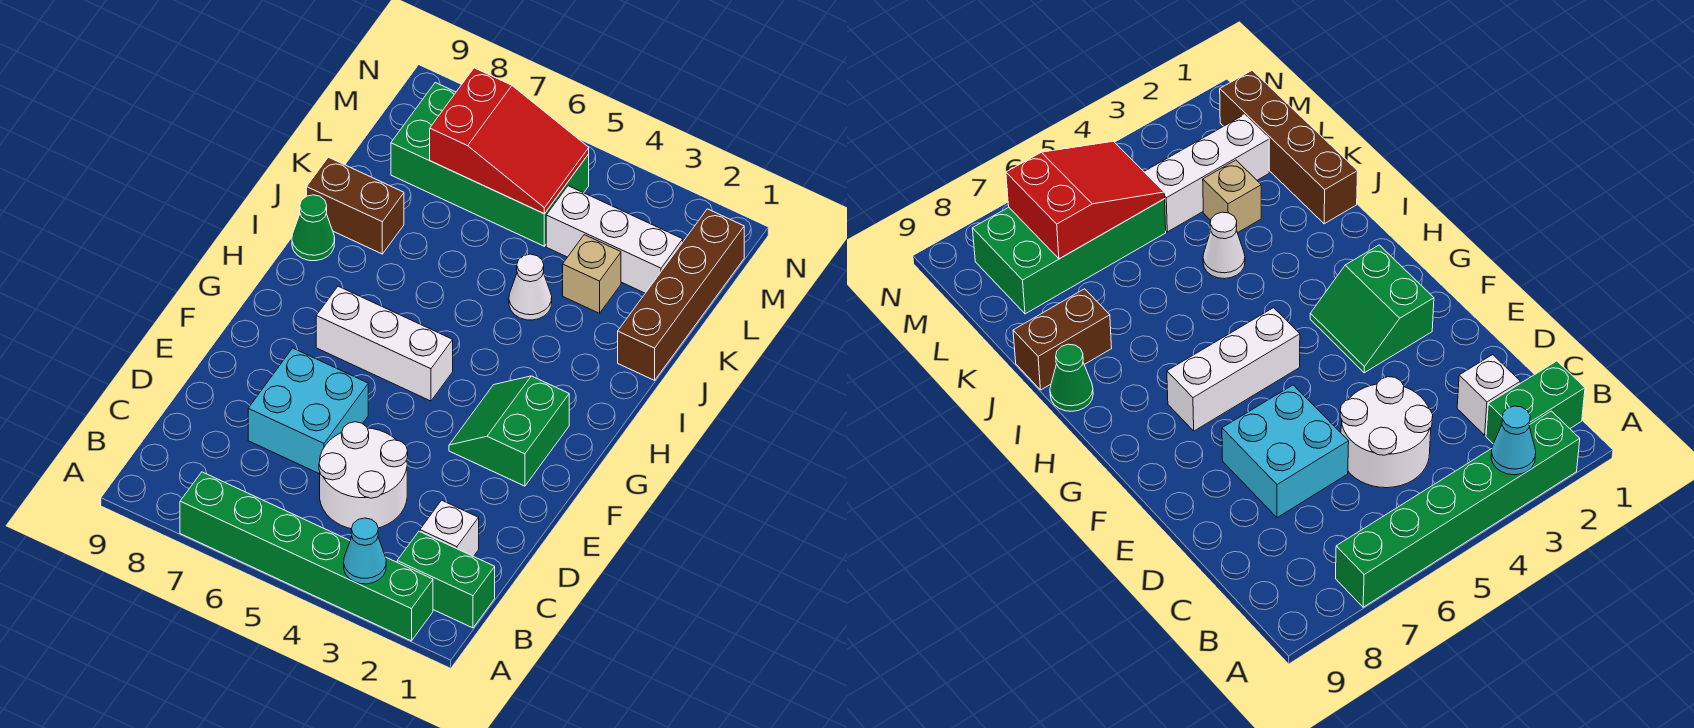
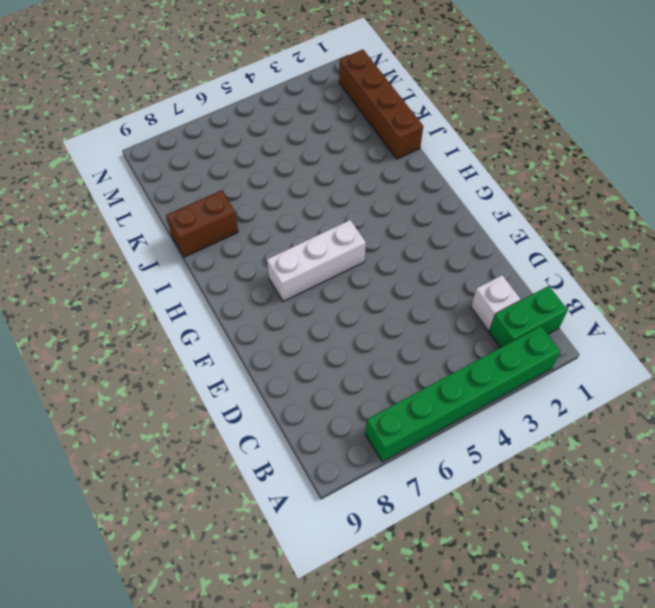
none -> white 2x2 round brick [319,422,408,529]
none -> cyan 2x2 brick [248,348,368,474]
none -> green 2x2 slope [449,376,569,486]

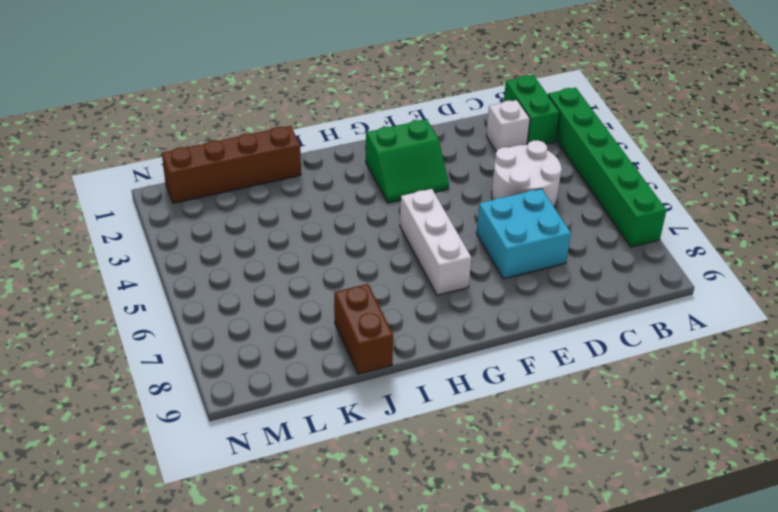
none -> green 1x1 cone [292,195,335,261]
none -> white 1x1 cone [509,254,552,320]
none -> tan 1x1 brick [563,235,621,313]

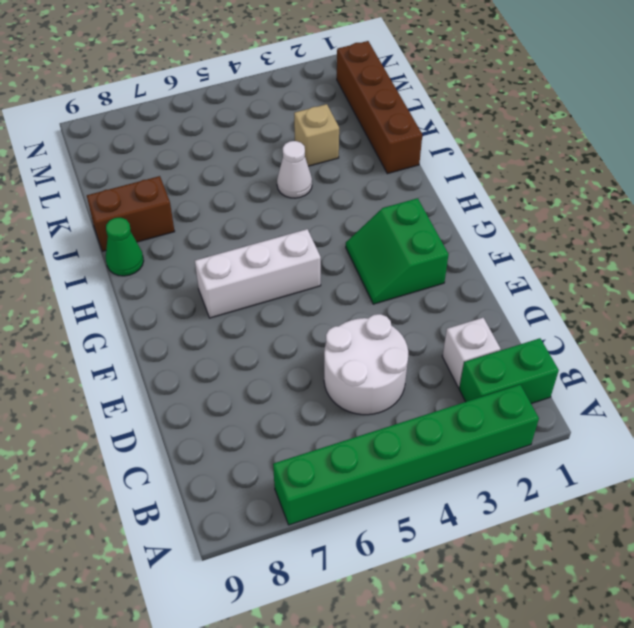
none -> cyan 2x2 brick [248,348,368,474]
none -> white 1x3 brick [546,186,683,293]
none -> green 2x4 brick [391,83,589,246]

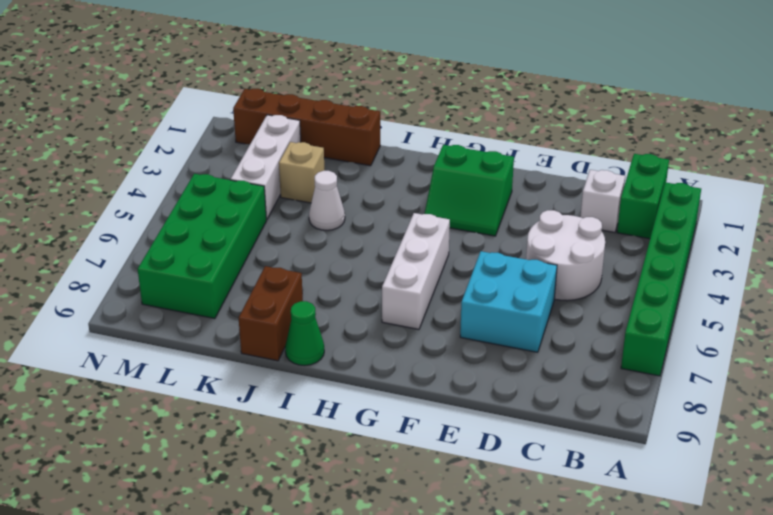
none -> cyan 1x1 cone [344,518,386,584]
none -> red 2x3 slope [430,68,589,214]

